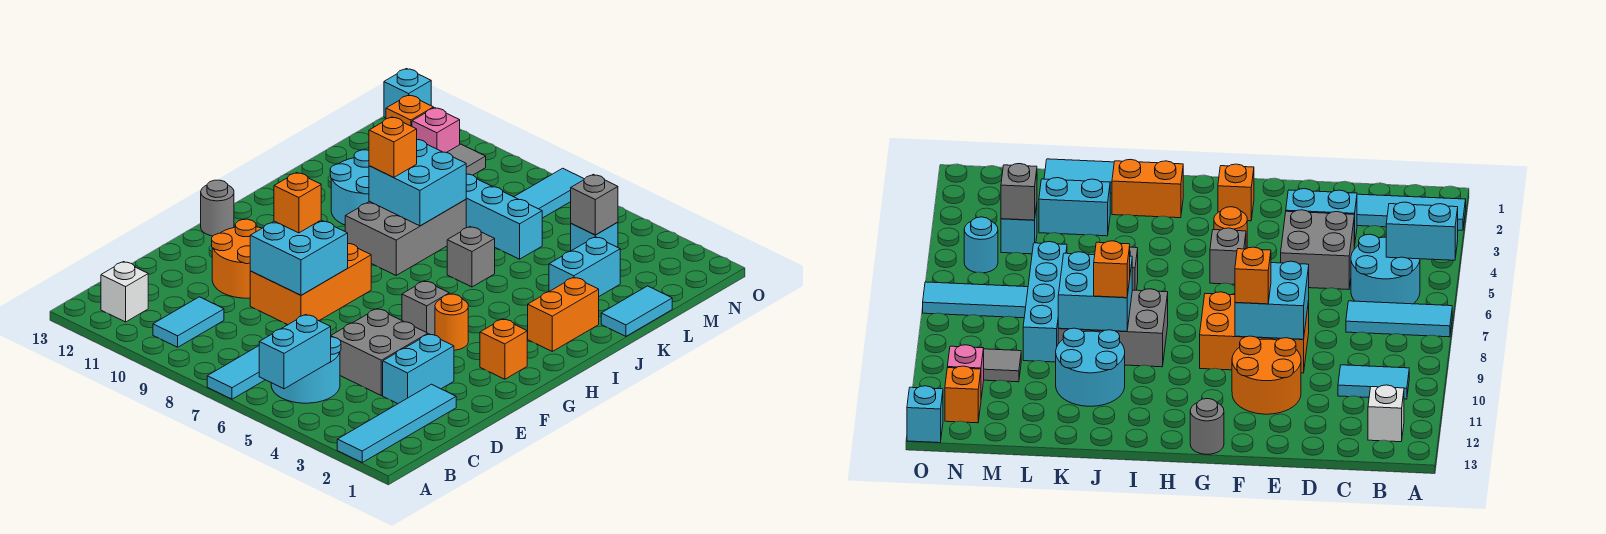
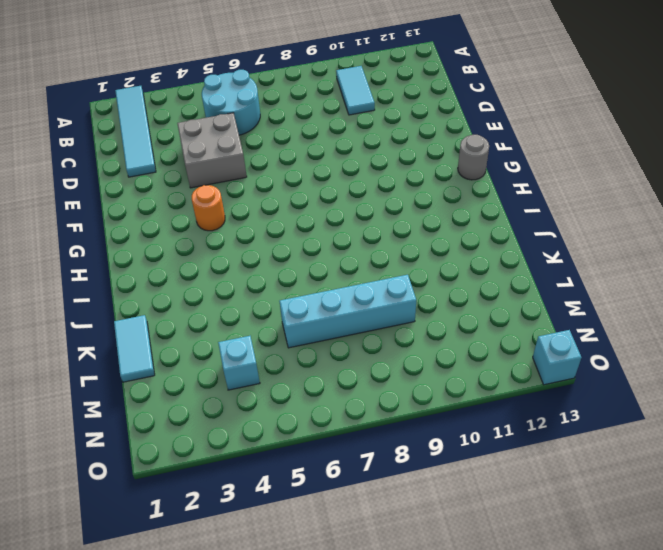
none -> cyan 1x3 tile [207,346,265,399]
none -> white 1x1 brick [101,262,148,322]
none -> cyan 1x2 brick [383,334,454,404]
none -> orange 2x3 brick [250,244,371,325]

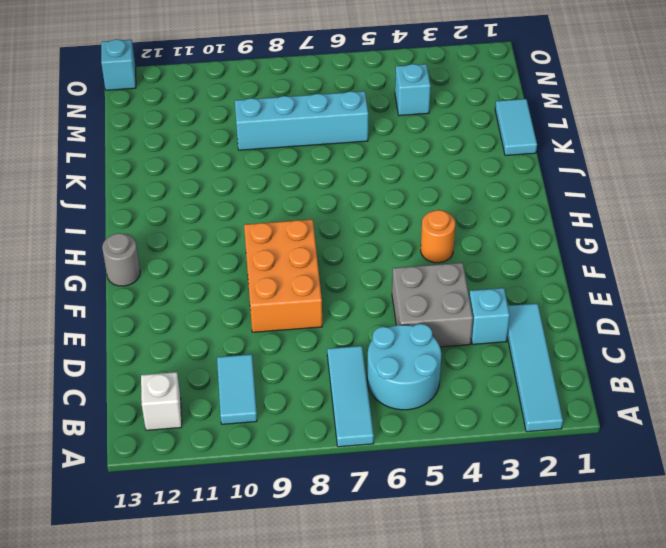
cyan 1x1 brick [469,288,510,344] -> cyan 1x2 brick [383,334,454,404]
none -> orange 2x2 round brick [212,219,262,298]
none -> orange 1x1 brick [480,319,527,379]
none -> grey 1x1 brick [402,281,449,335]
none -> orange 1x2 brick [527,277,599,351]

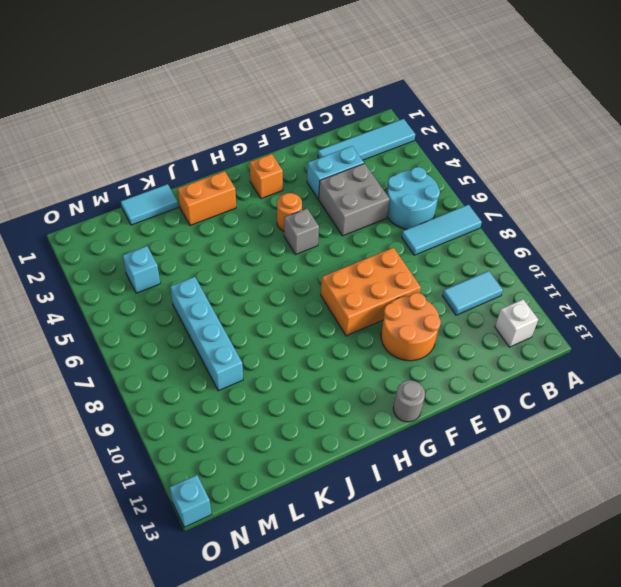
none -> grey 2x3 brick [345,200,466,275]
none -> grey 1x1 brick [447,227,495,287]
none -> cyan 2x2 round brick [330,150,369,225]
none -> cyan 1x2 brick [549,237,620,296]

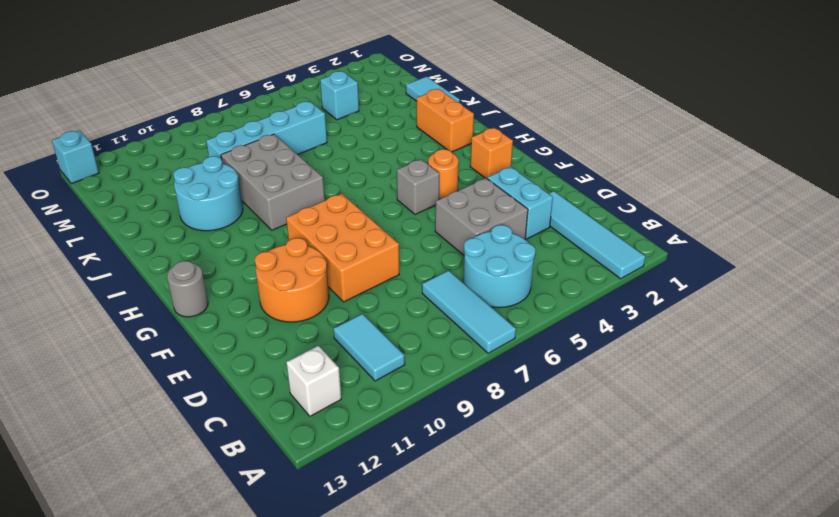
none -> grey 1x1 brick [447,227,495,287]
none -> cyan 1x2 brick [549,237,620,296]
none -> cyan 1x3 tile [514,168,584,218]
none -> grey 1x2 tile [447,144,486,175]

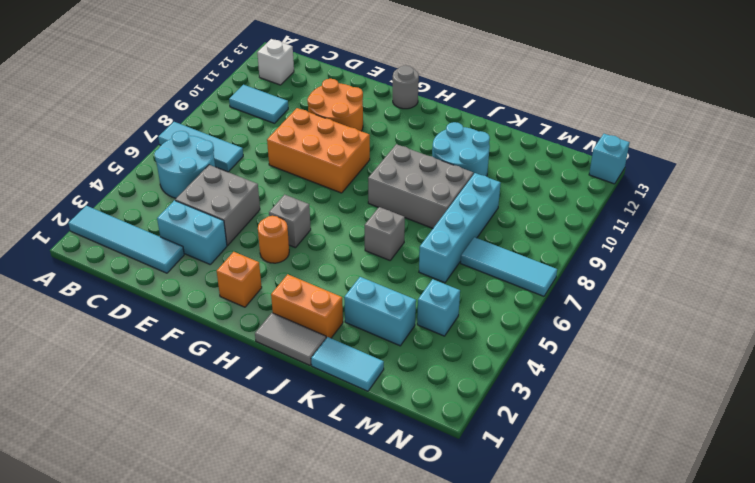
grey 1x2 tile [255,313,326,365] -> grey 1x2 tile moved to [447,144,486,175]
none -> cyan 1x1 round brick [964,217,998,273]
none -> pink 1x1 brick [412,108,460,153]
none -> orange 1x1 brick [386,95,434,126]
none -> cyan 1x2 brick [259,315,331,389]

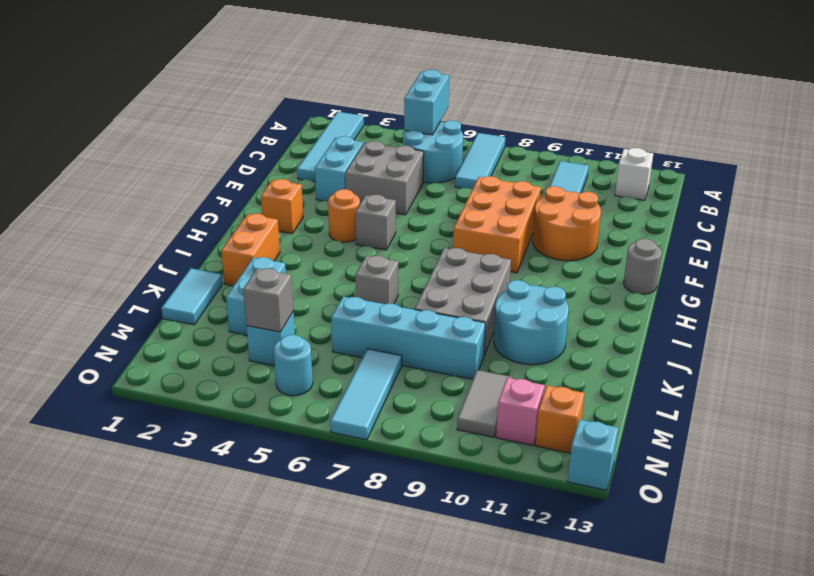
none -> cyan 2x2 brick [250,220,348,295]
none -> cyan 2x2 brick [369,140,466,226]
none -> orange 1x1 brick [274,172,321,233]
none -> orange 1x1 brick [369,117,417,178]

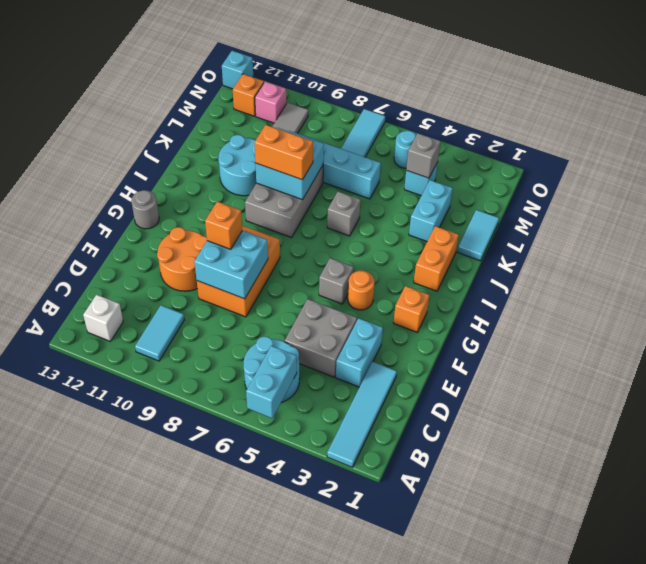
orange 1x2 brick [254,125,313,180] -> orange 1x1 brick [369,117,417,178]
none -> cyan 1x3 tile [207,346,265,399]

